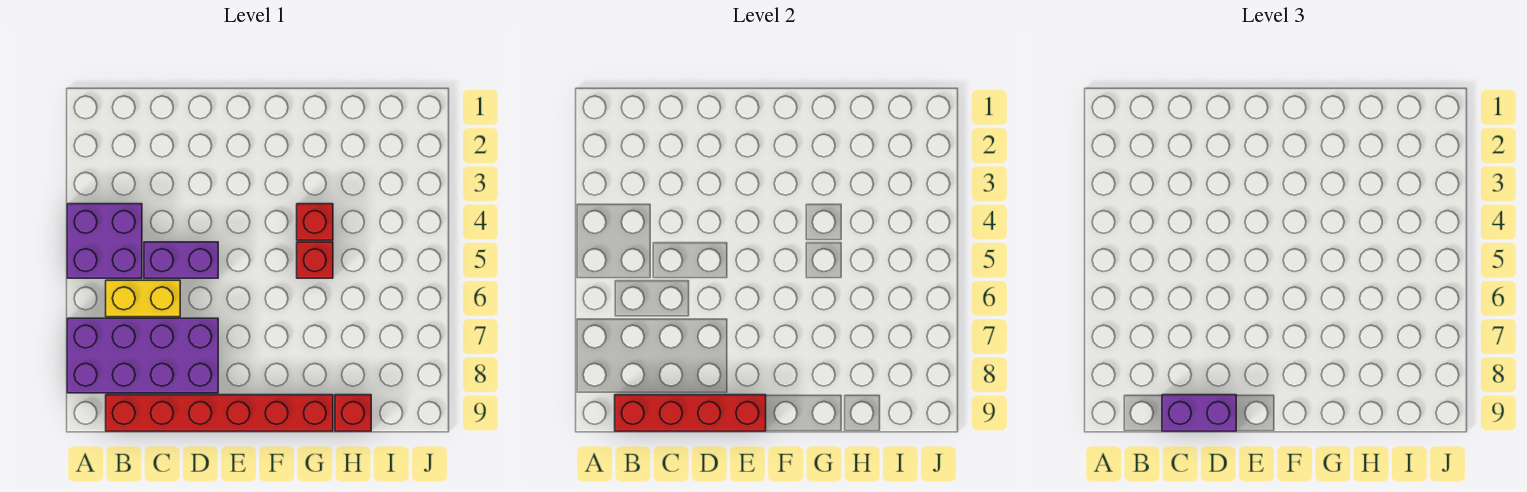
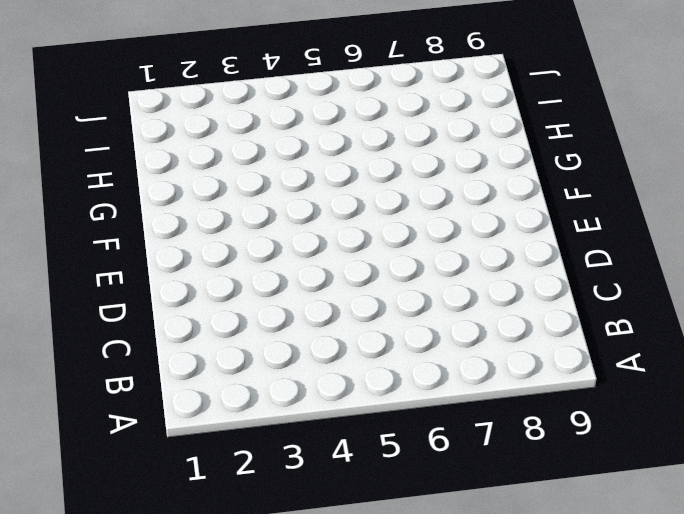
none -> purple 2x2 brick [67,204,142,278]
none -> purple 2x4 brick [67,318,218,393]

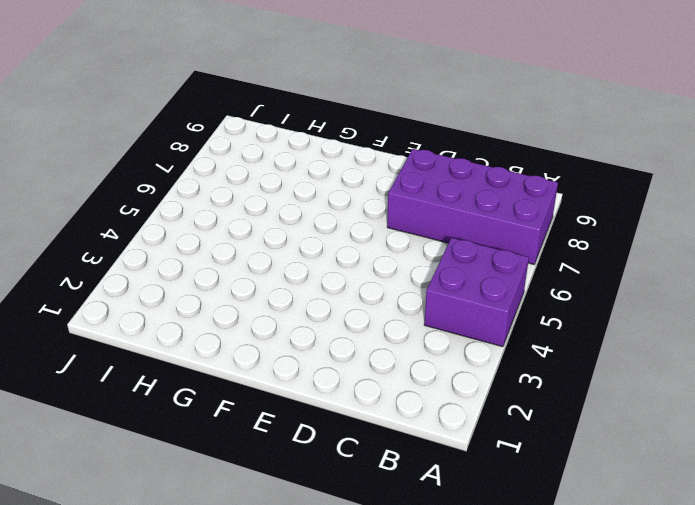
none -> yellow 1x2 brick [106,280,180,317]
none -> red 1x6 brick [106,395,333,431]

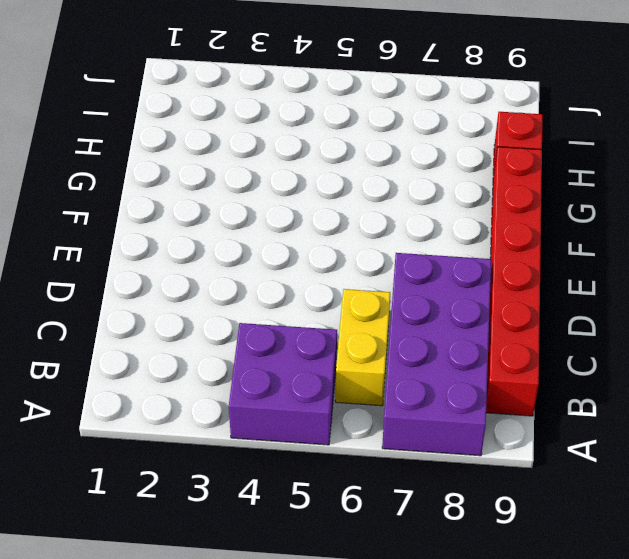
none -> purple 1x2 brick [144,242,218,278]
none -> red 1x1 brick [297,204,333,240]

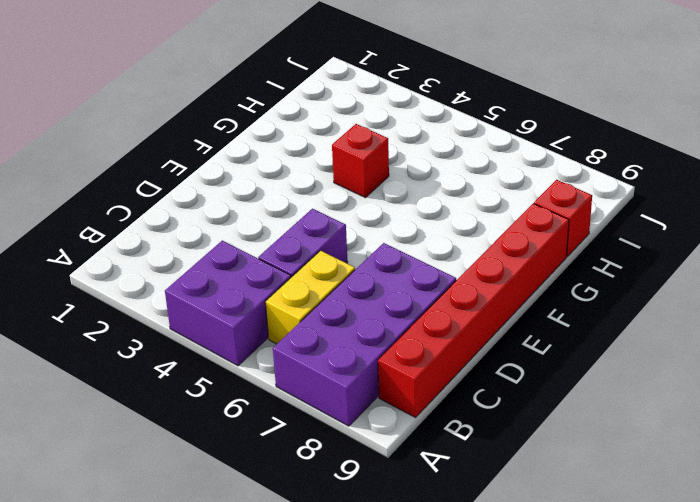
none -> red 1x1 brick [297,242,333,278]
none -> red 1x4 brick [615,395,766,431]

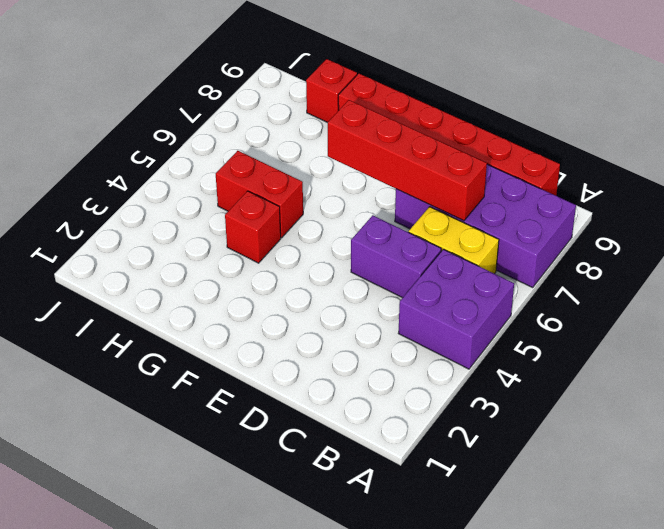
red 1x4 brick [328,100,487,221] -> red 1x4 brick moved to [615,395,766,431]
red 1x2 brick [216,151,303,238] -> red 1x1 brick [297,242,333,278]
none -> purple 1x2 brick [1162,395,1236,431]

